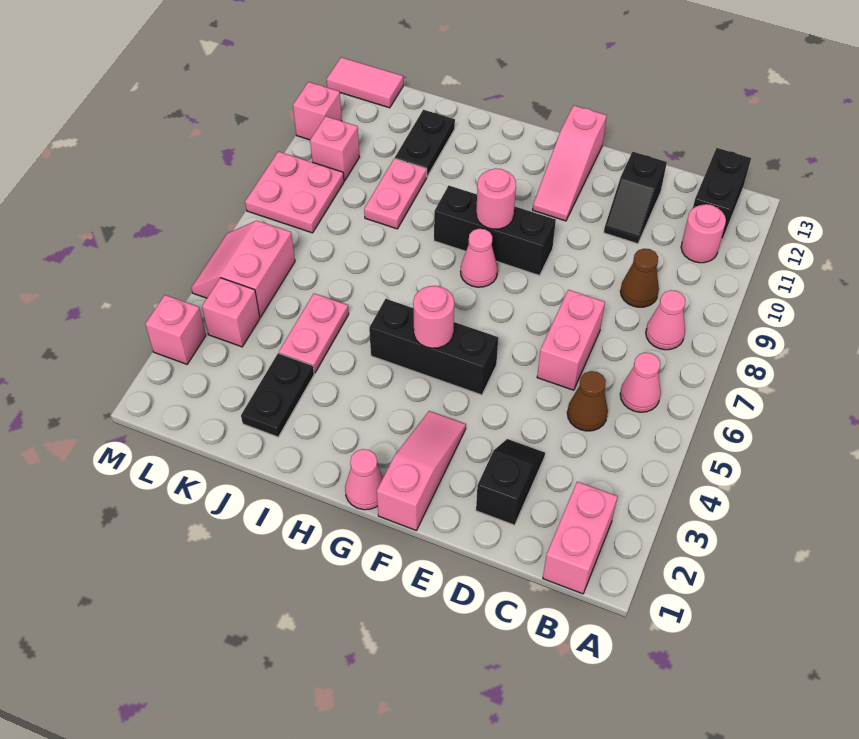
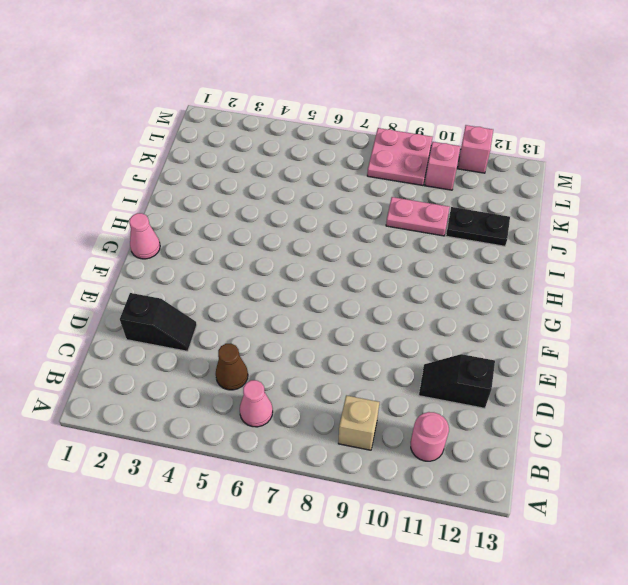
tan 1x1 brick [338,395,379,450] -> none
none -> pink 1x2 brick [543,482,618,594]
none -> pink 1x1 cone [646,290,685,350]
none -> black 1x2 brick [693,148,751,240]

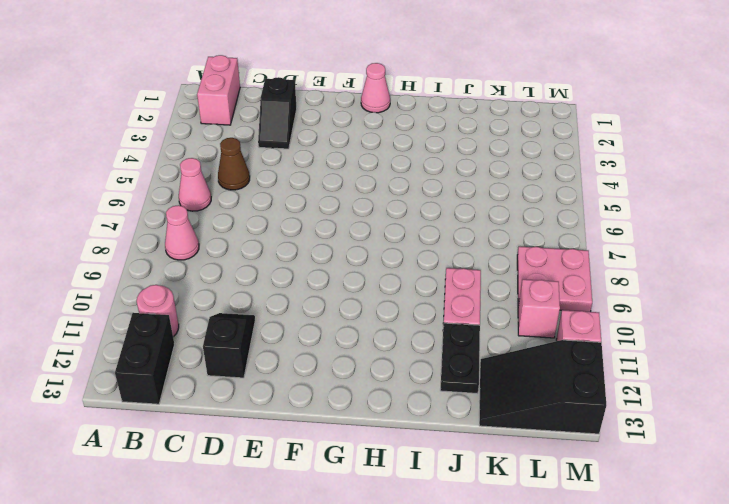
black 2x3 slope [479,340,606,434] -> pink 1x2 tile [327,57,403,108]
none -> brown 1x1 cone [620,249,659,307]
none -> pink 1x2 brick [537,290,605,390]
none -> pink 1x3 slope [377,411,466,531]

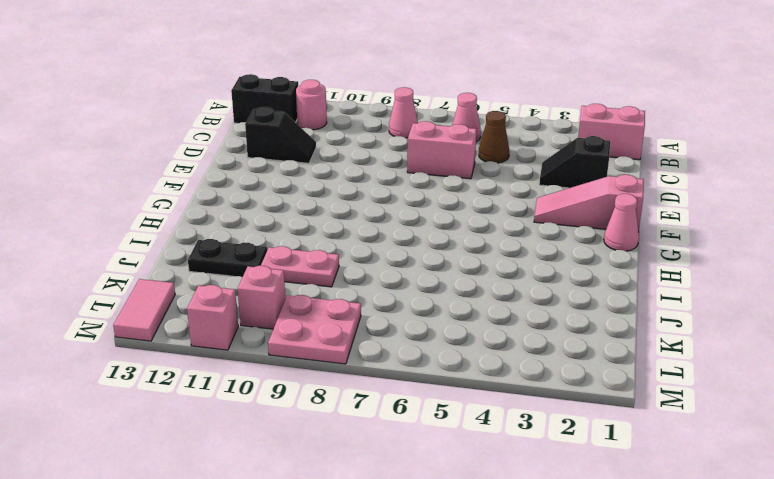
none -> brown 1x1 cone [620,249,659,307]
none -> black 1x3 brick [369,299,498,395]
none -> black 1x3 brick [434,186,556,275]

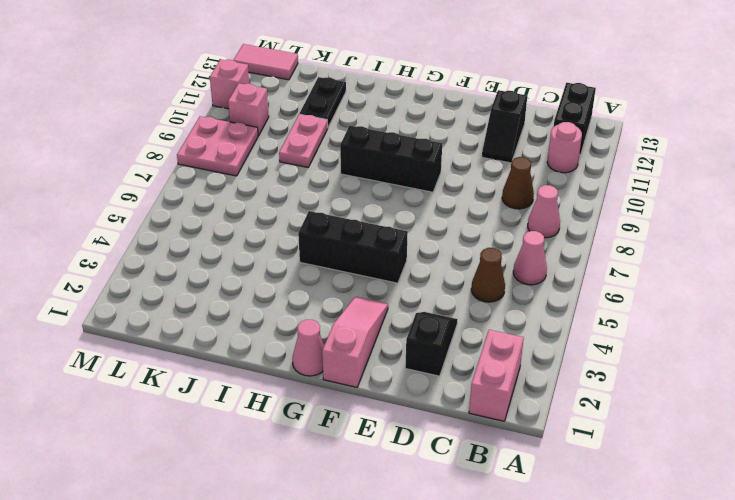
none -> pink 1x2 brick [537,290,605,390]
none -> pink 1x3 slope [533,106,607,221]
none -> pink 1x1 cone [461,229,498,287]

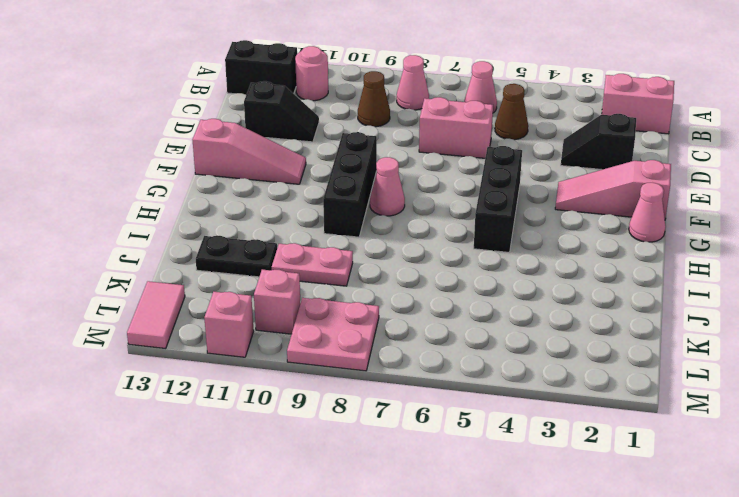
none -> black 1x2 plate [241,353,314,437]
none -> pink 1x2 plate [279,293,349,373]
none -> pink 1x1 brick [202,278,260,347]

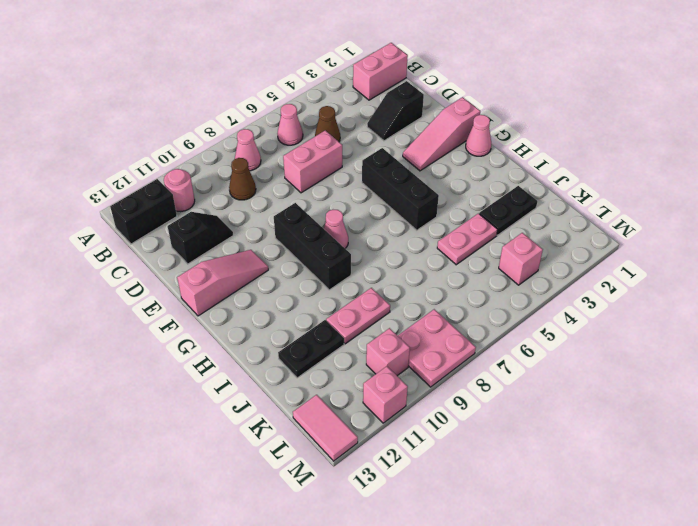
none -> pink 2x2 slope [191,221,295,317]
none -> pink 1x1 brick [145,295,206,364]
none -> pink 1x1 round brick [413,286,454,348]

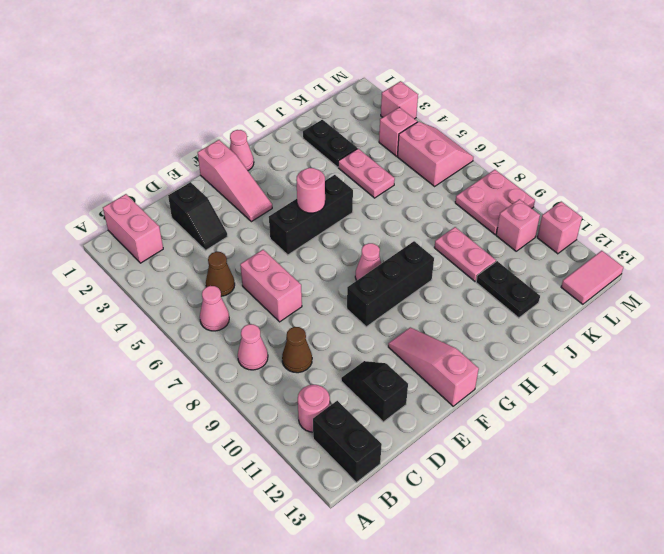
none -> pink 1x1 round brick [476,168,516,229]

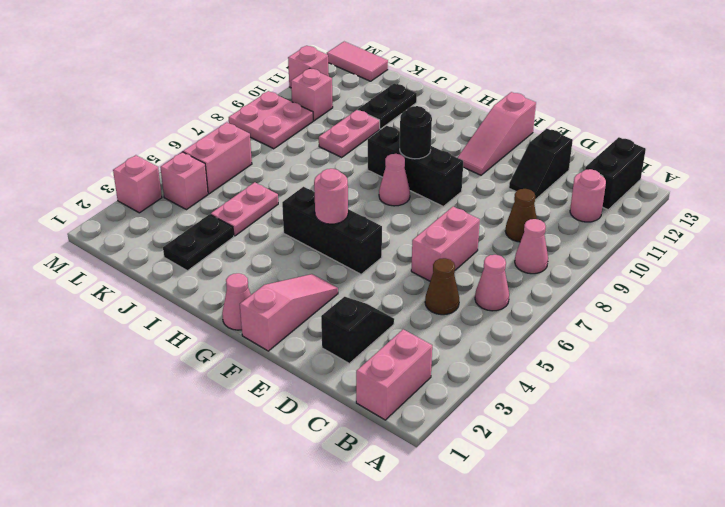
black 1x1 round brick [400,106,432,159] -> pink 1x1 round brick [476,168,516,229]

